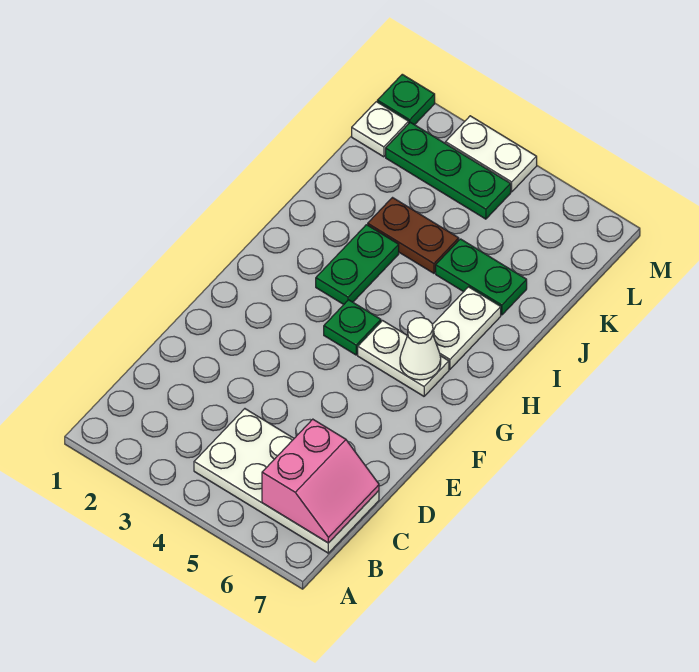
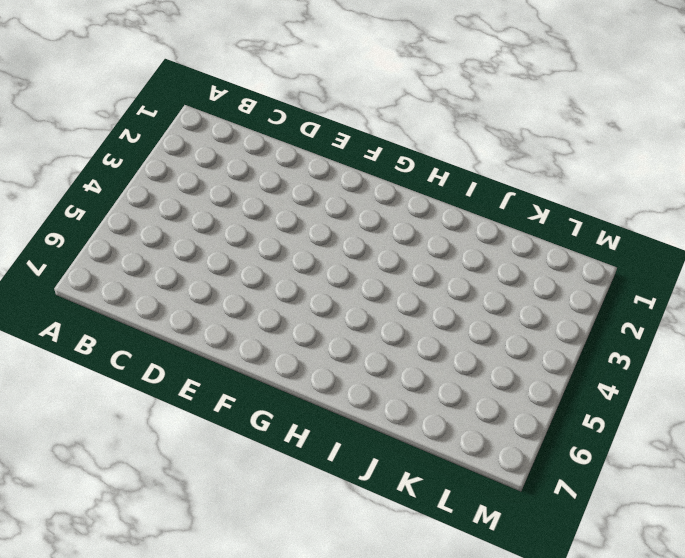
none -> white 2x4 plate [194,409,379,553]
none -> green 1x1 plate [324,300,381,355]
none -> white 1x2 plate [358,321,449,396]

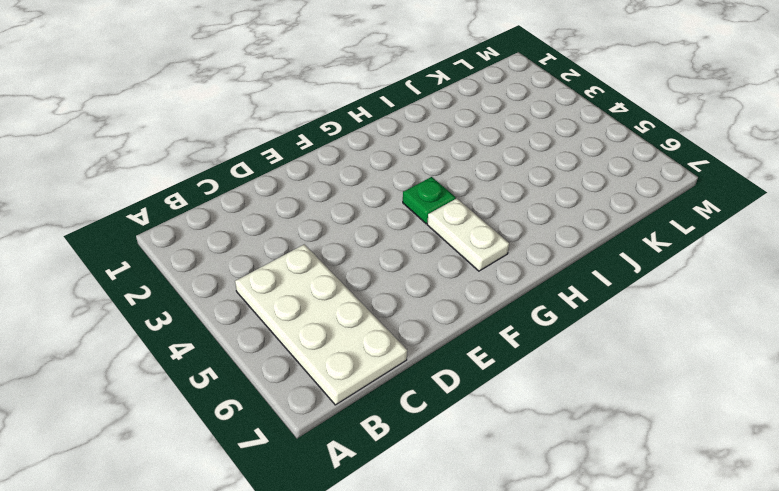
none -> green 1x2 plate [316,225,399,304]
none -> white 1x2 plate [432,287,501,369]
none -> brown 1x2 plate [368,198,459,273]

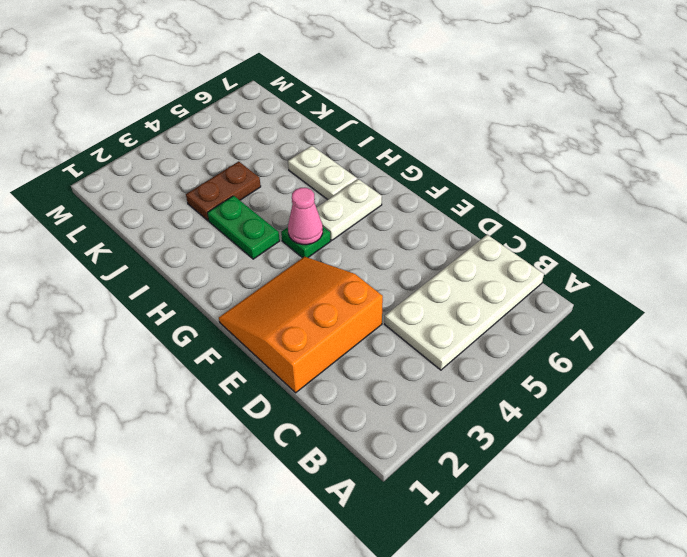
orange 3x3 slope [219,256,383,393] -> none
pink 1x1 cone [288,188,323,245] -> none
none -> green 1x2 plate [436,239,527,315]
none -> white 1x1 plate [352,102,409,157]
none -> green 1x3 plate [386,122,511,219]

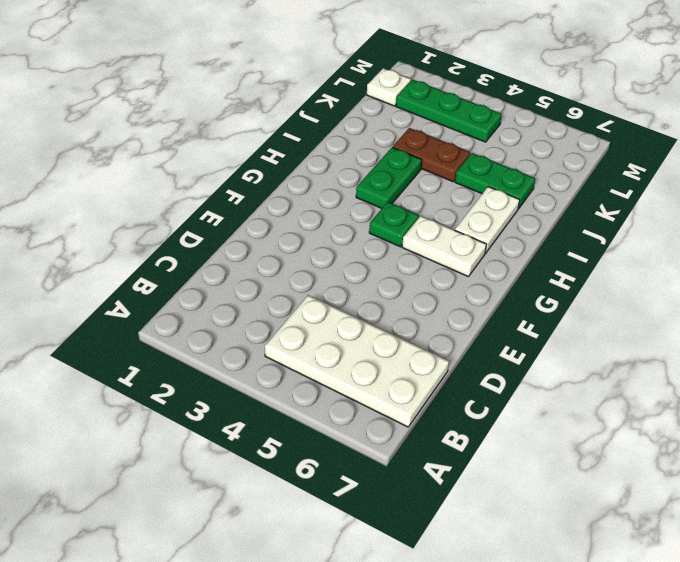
none -> green 1x1 plate [377,74,435,125]
none -> white 1x2 plate [445,116,537,192]
none -> pink 2x2 slope [262,419,379,543]

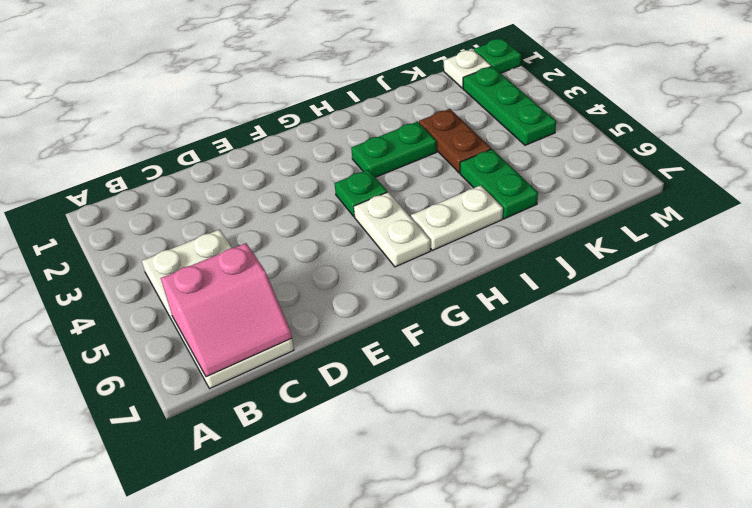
none -> white 1x2 plate [445,116,537,192]
none -> white 1x1 cone [400,318,441,380]

